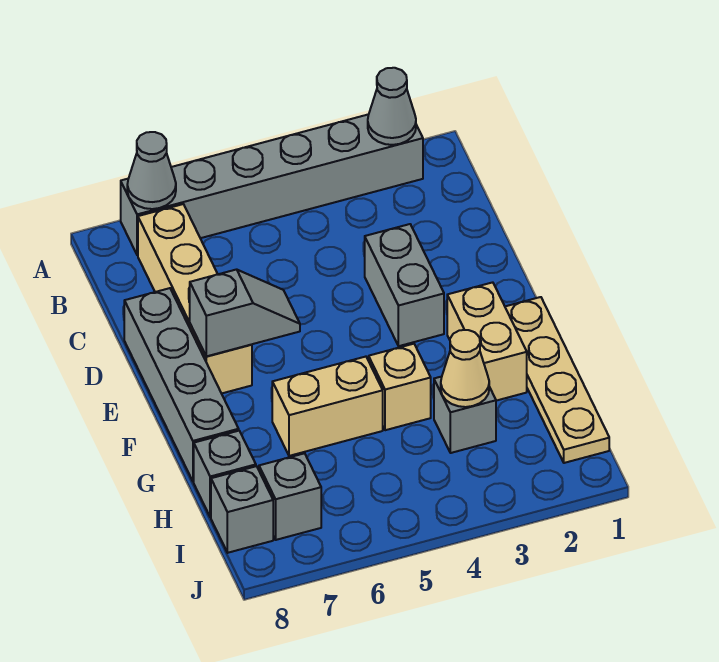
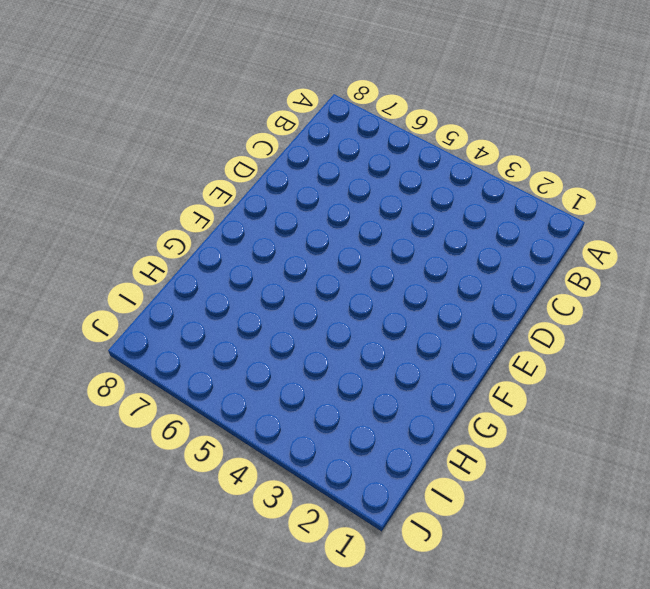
none -> grey 1x6 brick [121,114,423,255]
none -> tan 1x4 brick [138,204,252,394]
none -> grey 1x2 brick [365,224,444,346]

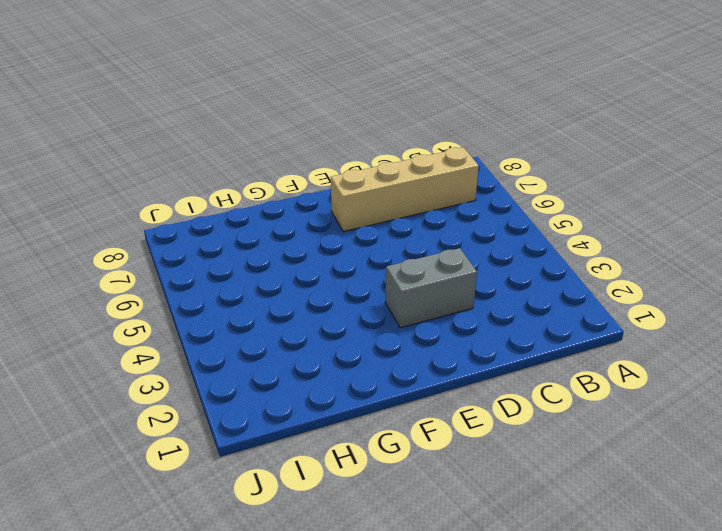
none -> grey 1x6 brick [121,114,423,255]
none -> grey 1x4 brick [124,288,239,482]
none -> tan 1x4 plate [505,297,609,463]

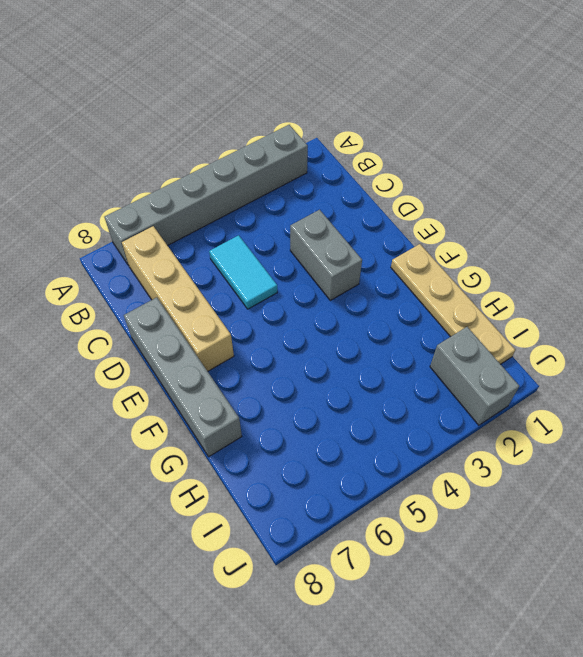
cyan 1x2 tile [209,235,277,309] -> none
grey 1x2 brick [430,327,519,425] -> none
none -> tan 1x2 brick [447,282,527,401]
none -> tan 1x1 brick [369,344,431,430]
none -> tan 1x2 brick [272,357,383,456]

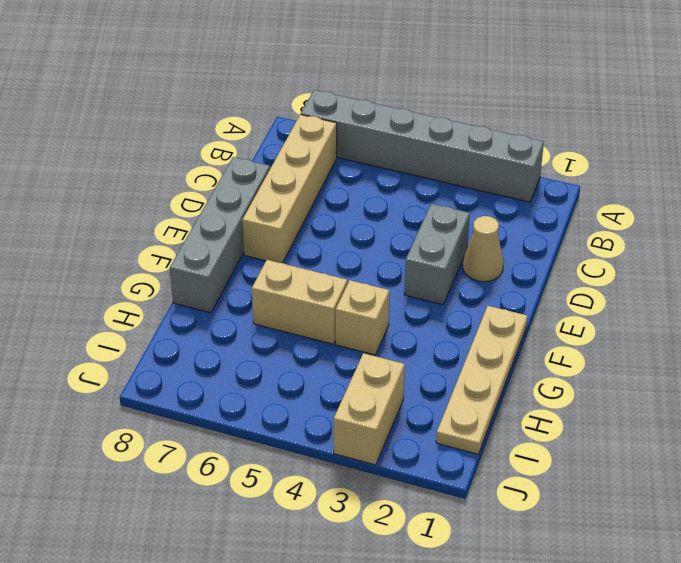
tan 1x1 cone [463,216,504,282] -> tan 1x1 cone moved to [441,330,489,407]
tan 1x2 brick [334,353,405,465] -> tan 1x2 brick moved to [447,282,527,401]
none -> grey 1x1 brick [434,377,496,453]
none -> grey 1x1 brick [194,431,256,517]
none -> grey 1x1 brick [259,453,321,540]

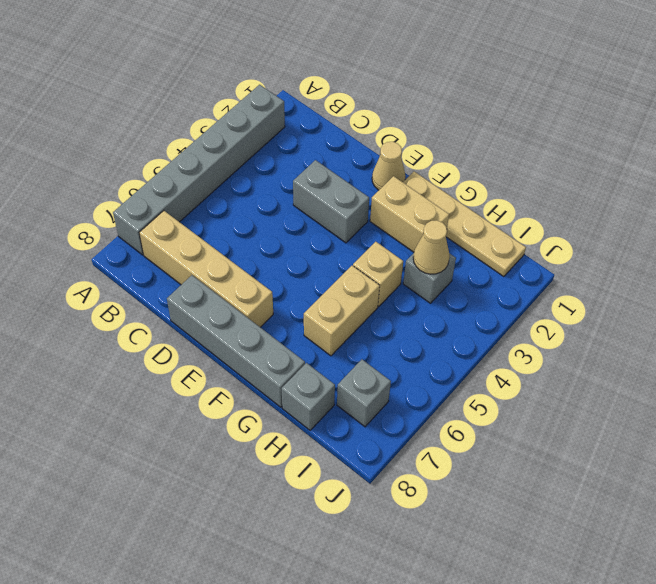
tan 1x1 cone [372,142,405,190] -> none
none -> grey 1x1 brick [211,466,273,553]
none -> grey 1x1 cone [368,68,416,145]
none -> grey 1x1 cone [127,132,176,209]

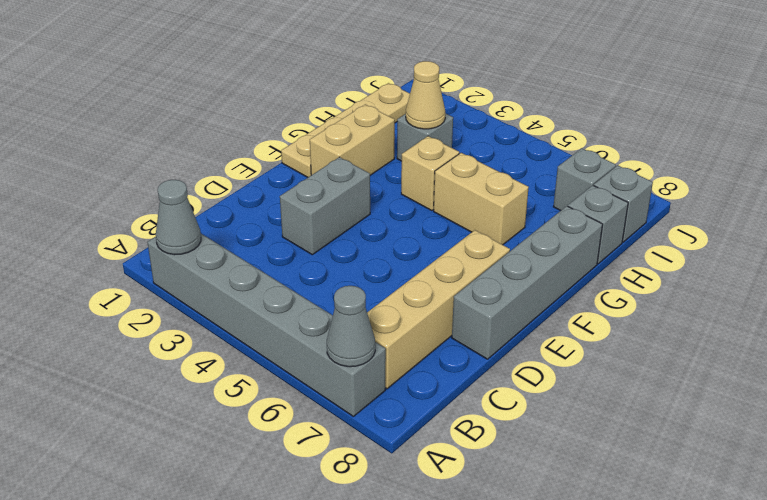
none -> grey 1x2 slope [190,269,300,356]

